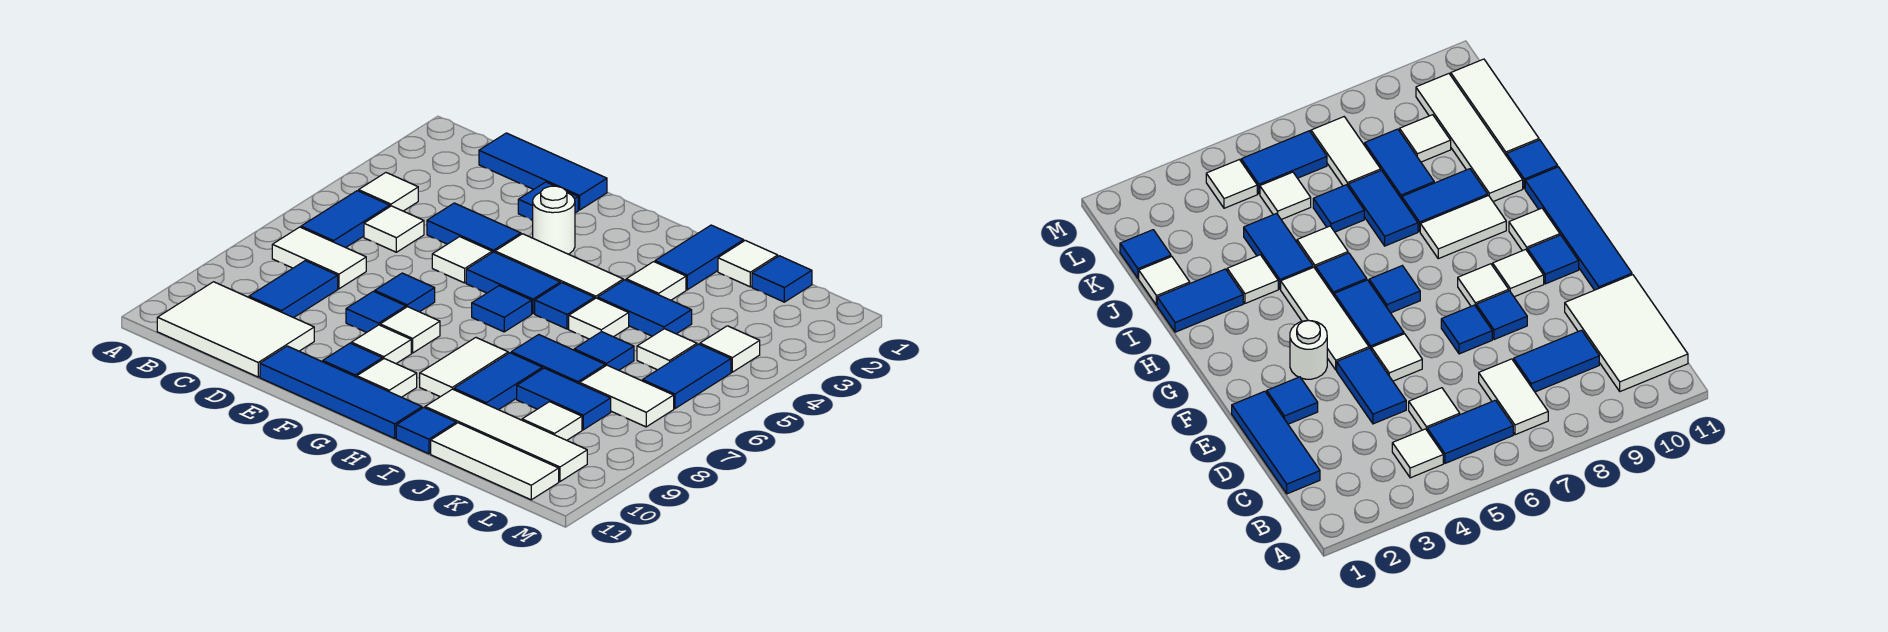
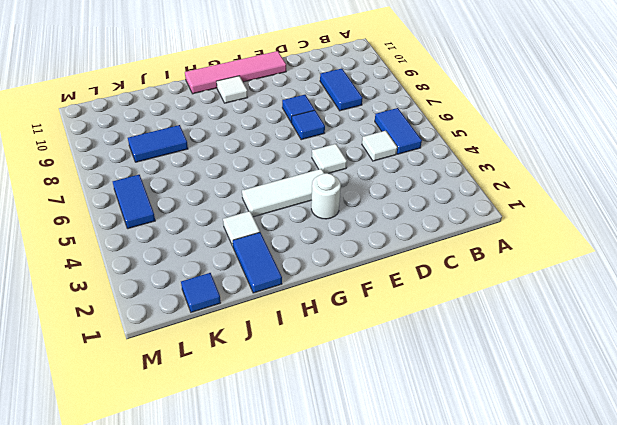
pink 1x4 tile [185,51,286,94] -> blue 1x4 tile [260,346,422,438]
none -> white 1x1 tile [359,173,418,211]
none -> white 1x2 tile [272,227,366,289]
none -> white 2x3 tile [157,282,314,377]
none -> blue 1x3 tile [479,133,607,210]

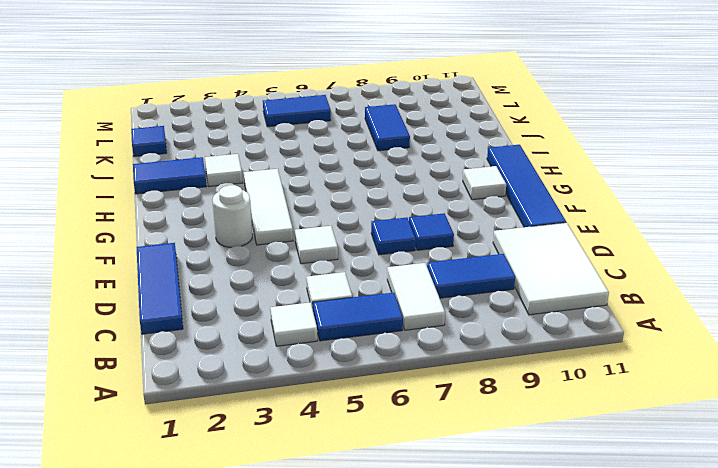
none -> blue 1x2 tile [427,203,521,253]
none -> blue 1x1 tile [518,182,578,220]
none -> blue 1x2 tile [466,252,560,314]
none -> white 1x1 tile [380,307,440,353]

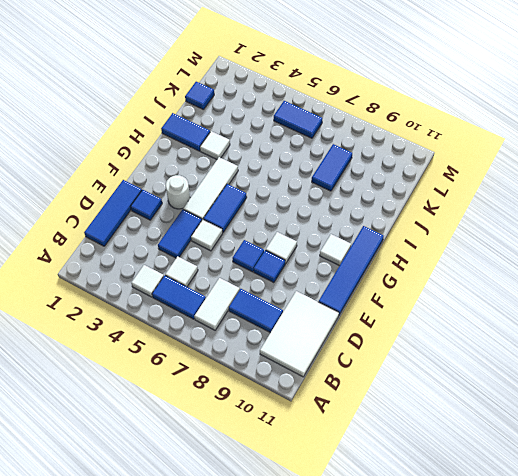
none -> white 1x1 tile [351,325,411,363]
none -> blue 1x1 tile [323,343,383,377]
none -> blue 1x1 tile [472,286,532,332]
none -> blue 1x1 tile [535,283,595,329]

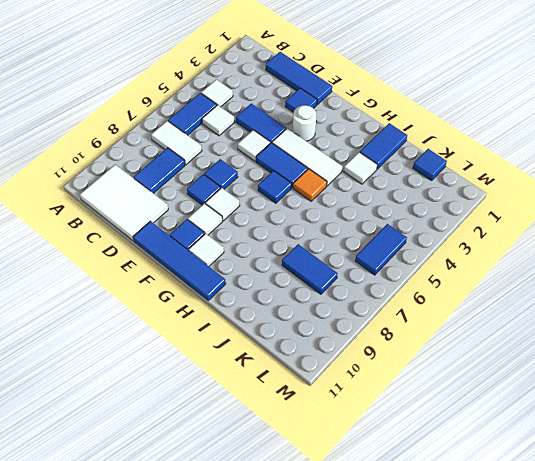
orange 1x1 tile [293,169,327,201] -> blue 1x1 tile [535,283,595,329]
none -> white 1x2 tile [420,338,508,397]
none -> blue 1x2 tile [598,280,692,336]
none -> white 1x1 tile [569,298,629,339]
none -> blue 1x2 tile [511,335,605,384]

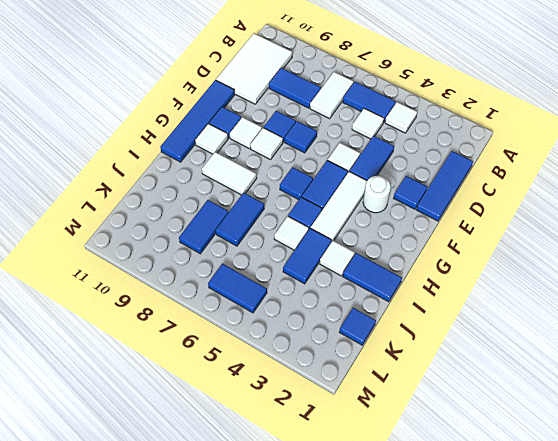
none -> blue 1x2 tile [454,353,542,410]
none -> white 1x4 tile [425,389,587,482]
none -> blue 1x1 tile [396,408,456,454]
none -> white 1x1 tile [718,240,778,287]

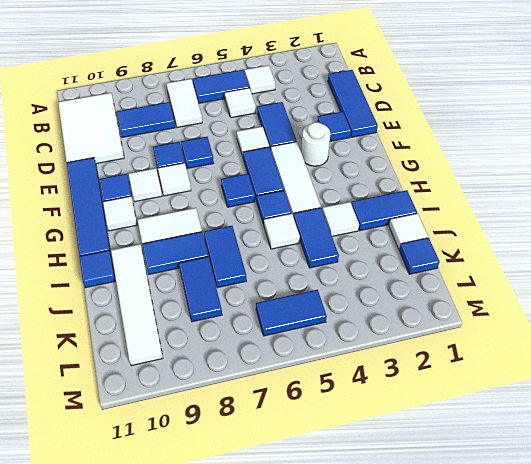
none -> blue 1x1 tile [574,332,634,370]
none -> white 1x3 tile [431,423,559,500]
none -> white 1x1 tile [637,329,697,370]
none -> white 1x2 tile [580,365,674,427]

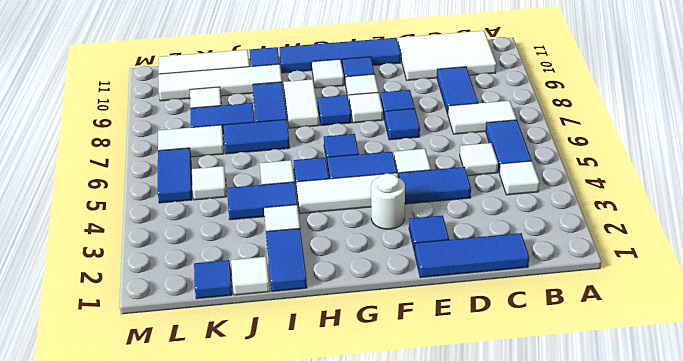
blue 1x1 tile [318,95,351,126] -> blue 1x1 tile moved to [574,332,634,370]
none -> white 1x1 tile [700,326,760,372]

